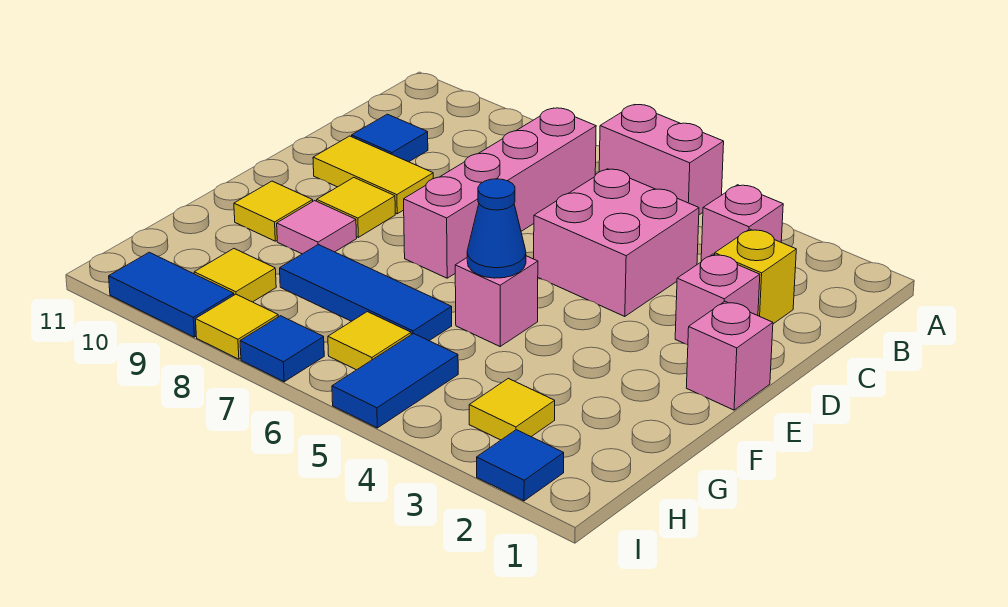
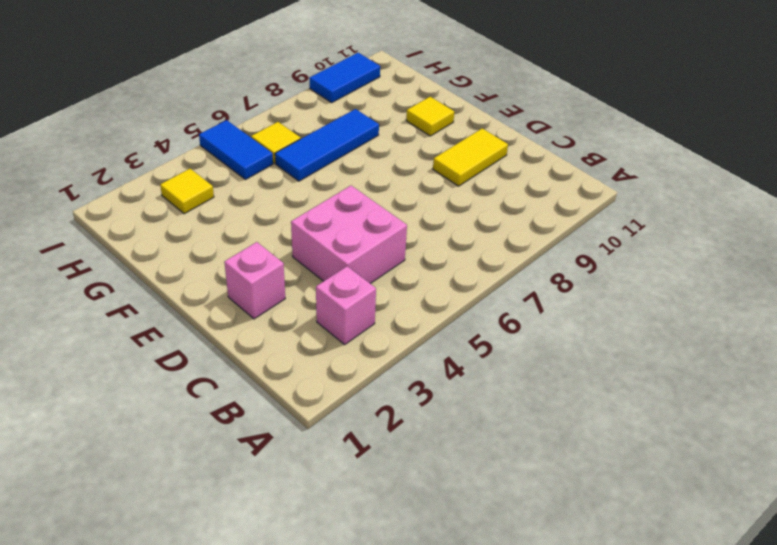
none -> pink 1x2 brick [599,105,724,215]
none -> pink 1x4 brick [404,108,596,278]
none -> yellow 1x1 brick [715,229,796,324]

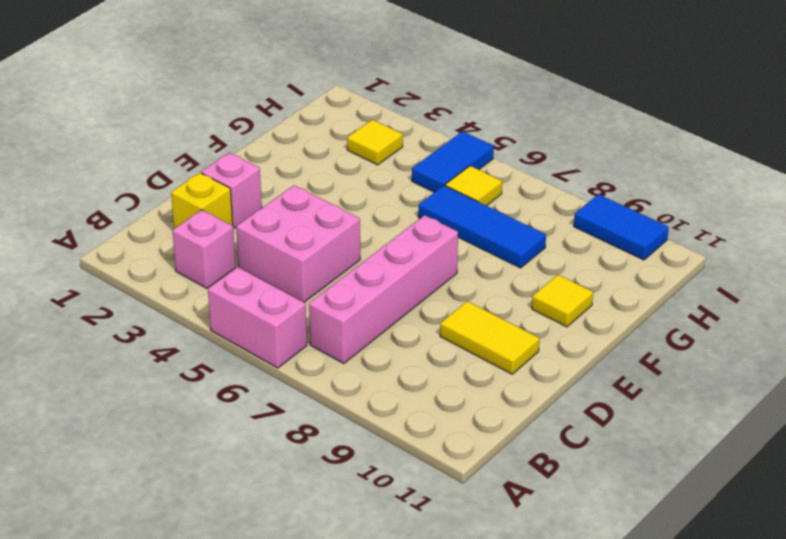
none -> blue 1x1 tile [352,114,428,162]
none -> pink 1x1 brick [686,301,773,410]
none -> yellow 1x1 tile [317,178,395,237]

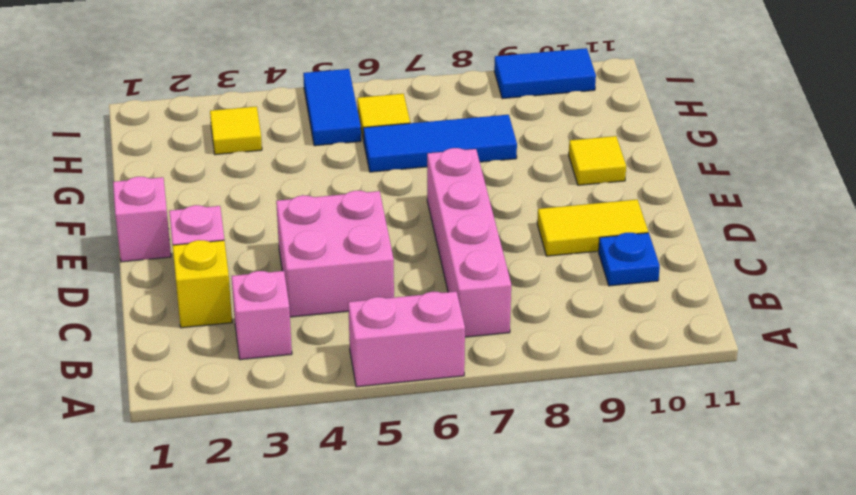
blue 1x1 plate [599,233,660,286] -> blue 1x1 tile [352,114,428,162]
none -> yellow 1x1 tile [317,178,395,237]
none -> pink 1x1 brick [455,256,538,346]
none -> pink 1x1 tile [277,201,357,254]

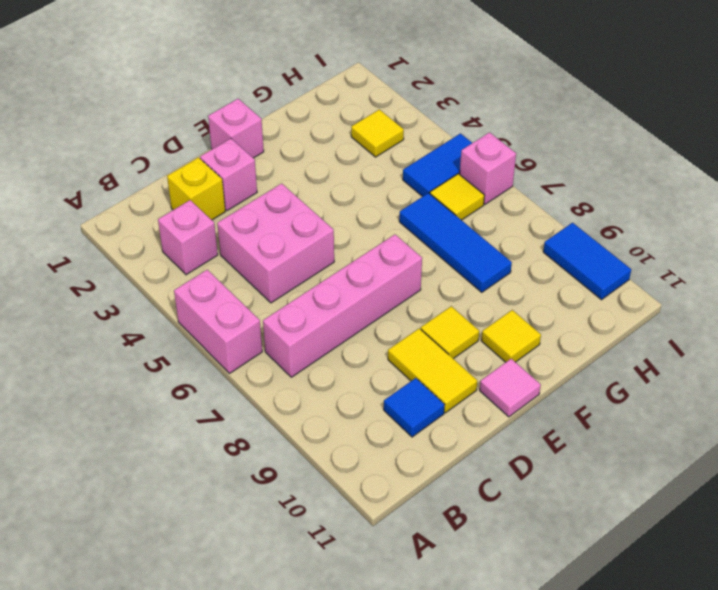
pink 1x1 tile [480,359,541,417] -> pink 1x1 tile moved to [277,201,357,254]
pink 1x1 brick [460,132,516,204] -> pink 1x1 brick moved to [455,256,538,346]
none -> yellow 1x1 tile [194,249,276,302]
none -> blue 1x1 tile [477,430,564,501]
none -> blue 1x1 tile [240,316,324,382]

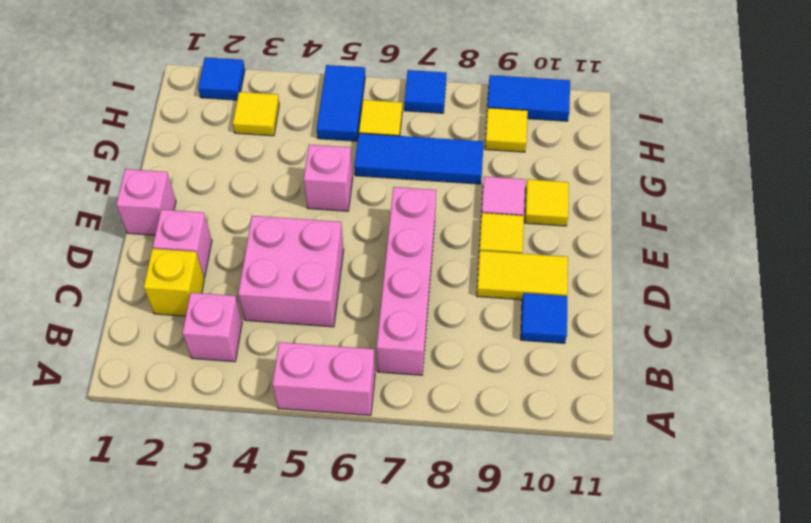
none -> yellow 1x1 tile [196,294,278,359]
none -> blue 1x1 cone [467,179,526,278]

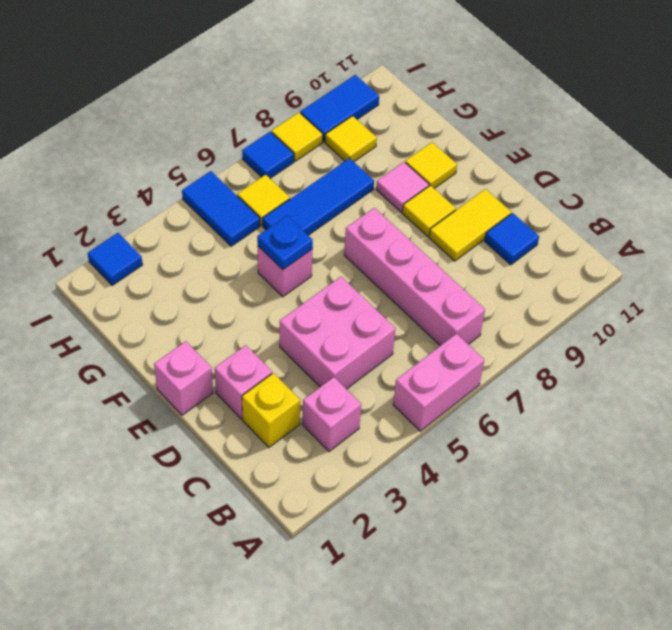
blue 1x1 plate [257,216,313,270] -> blue 1x1 cone [467,179,526,278]
none -> yellow 1x1 tile [469,378,555,440]

